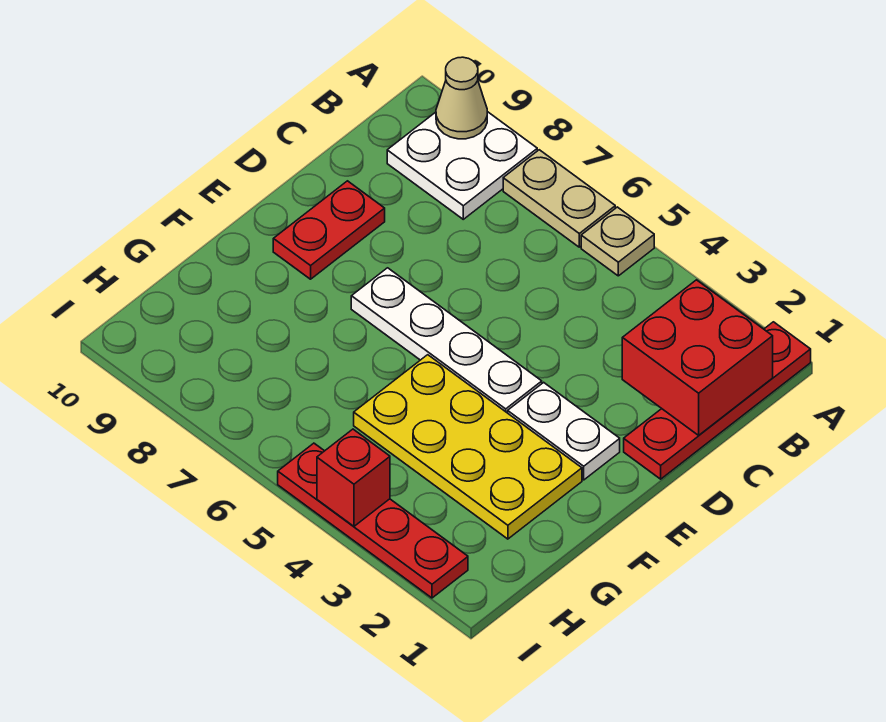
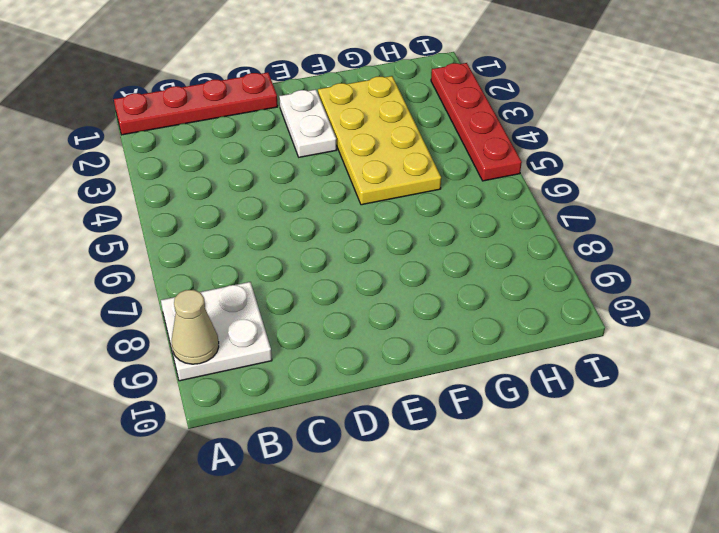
none -> tan 1x1 plate [581,207,654,276]
none -> tan 1x2 plate [503,150,615,247]
none -> red 1x2 plate [273,181,385,279]

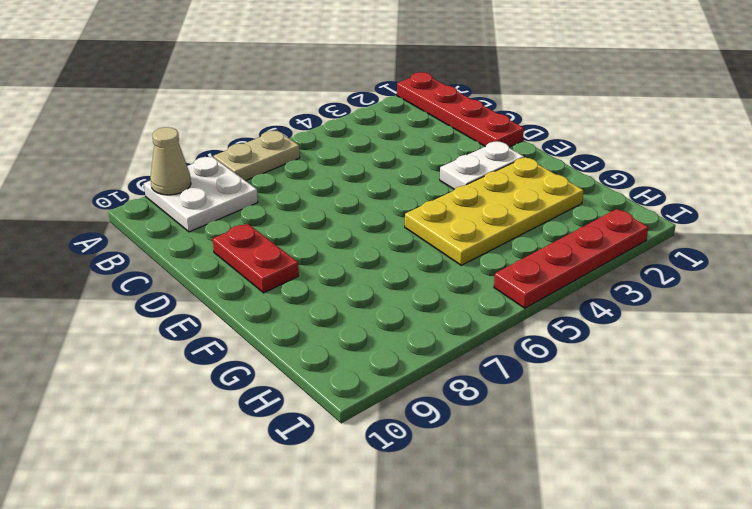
none -> tan 1x1 plate [581,207,654,276]
none -> white 1x4 plate [351,268,542,413]
none -> red 2x2 brick [622,280,773,435]

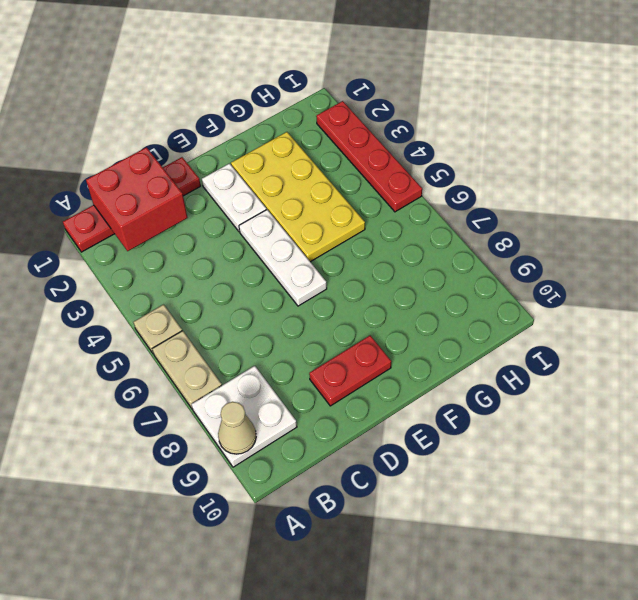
white 1x3 plate [239,210,327,306] -> white 1x4 plate [351,268,542,413]
none -> red 1x1 brick [317,429,390,526]

